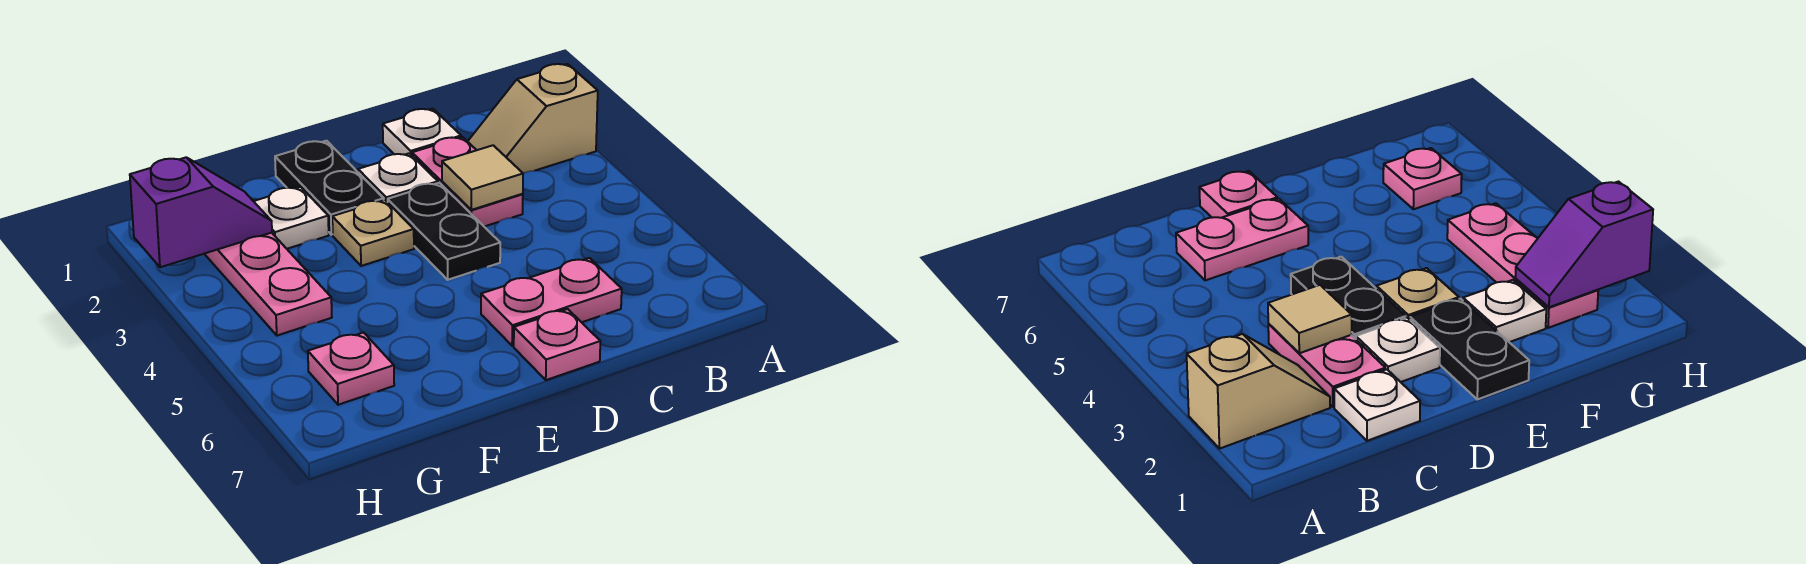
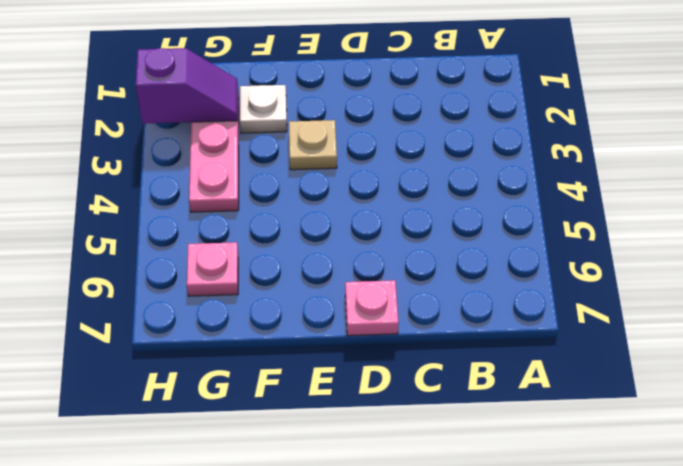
none -> tan 1x2 slope [468,64,598,173]
none -> white 1x1 plate [383,109,461,155]
none -> pink 1x2 plate [412,137,523,227]

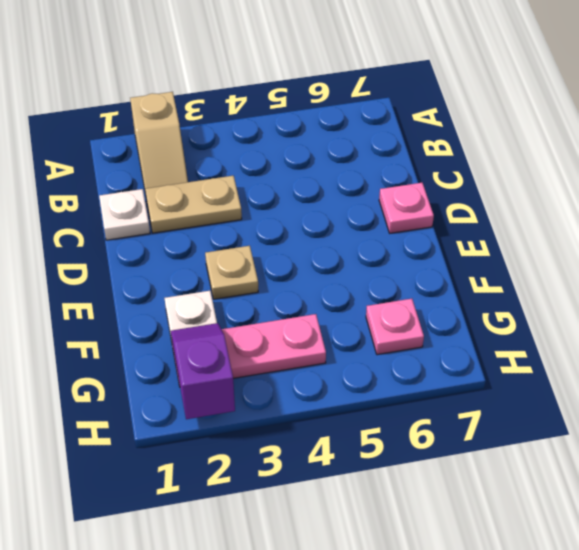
tan 1x2 plate [145,176,242,233] -> pink 1x2 plate [412,137,523,227]
none -> pink 1x2 plate [481,258,622,346]
none -> white 1x1 plate [358,153,438,202]
none -> black 1x2 plate [388,183,500,280]

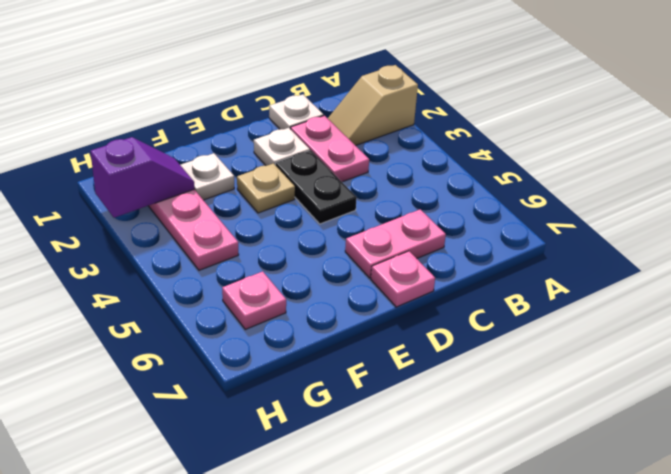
none -> black 1x2 plate [275,141,384,235]
none -> tan 1x1 tile [442,145,523,210]

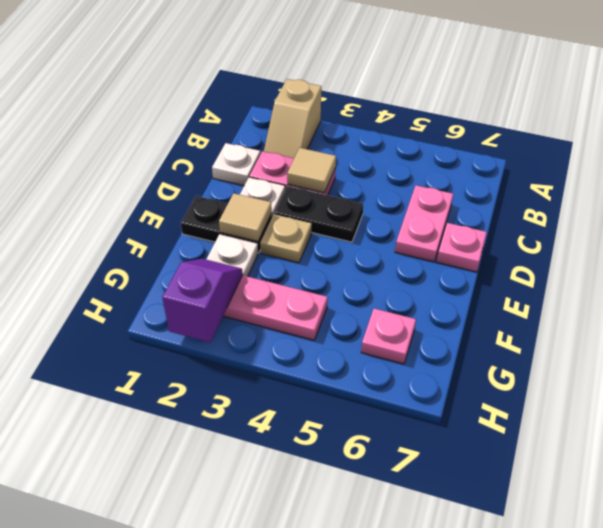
tan 1x1 tile [219,193,272,242] -> none

